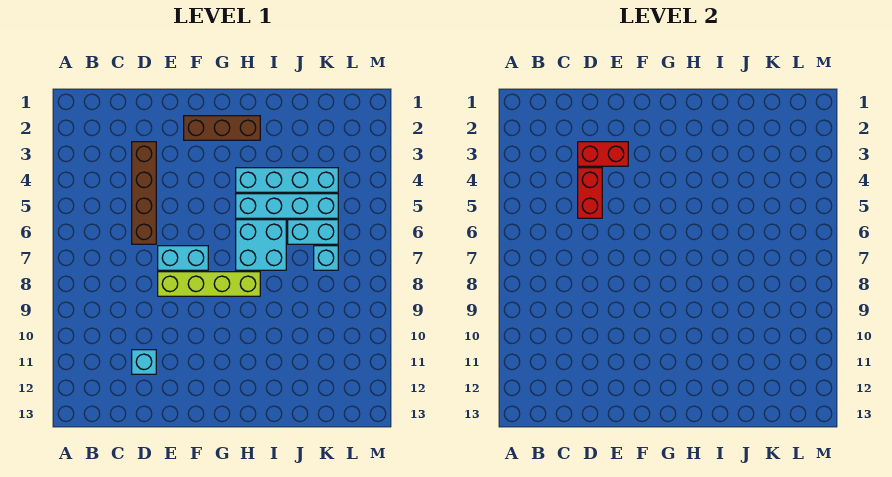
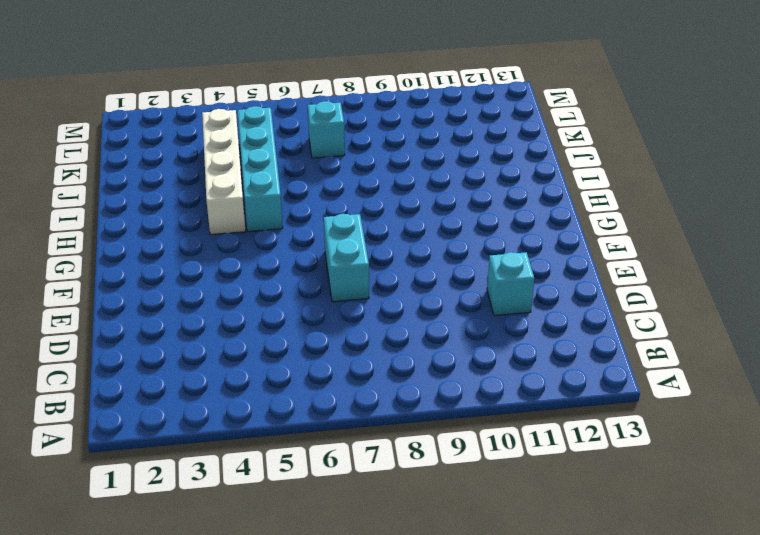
white 1x4 brick [202,109,245,235] -> cyan 1x4 brick [236,168,338,192]
none -> brown 1x4 brick [132,142,156,244]
none -> lime 1x4 brick [158,272,260,296]
none -> brown 1x3 brick [184,116,260,140]

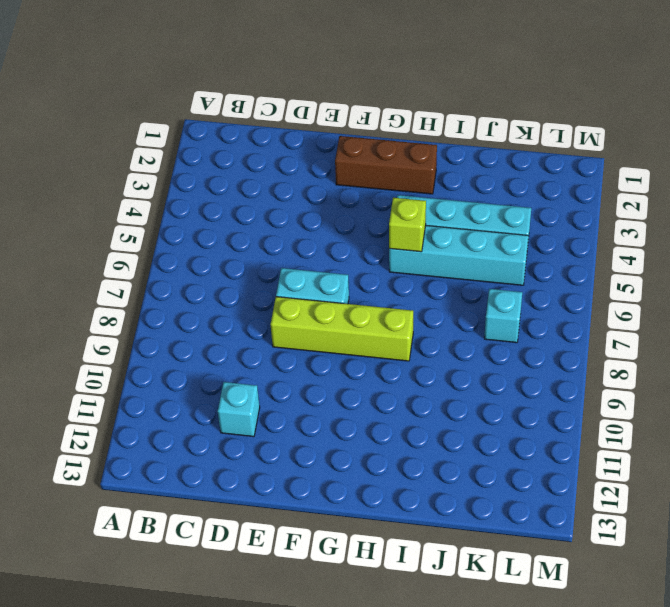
lime 1x1 brick [389,198,426,252] -> none
none -> brown 1x4 brick [132,142,156,244]
none -> cyan 2x2 brick [236,220,286,270]
none -> cyan 1x2 brick [288,220,338,244]

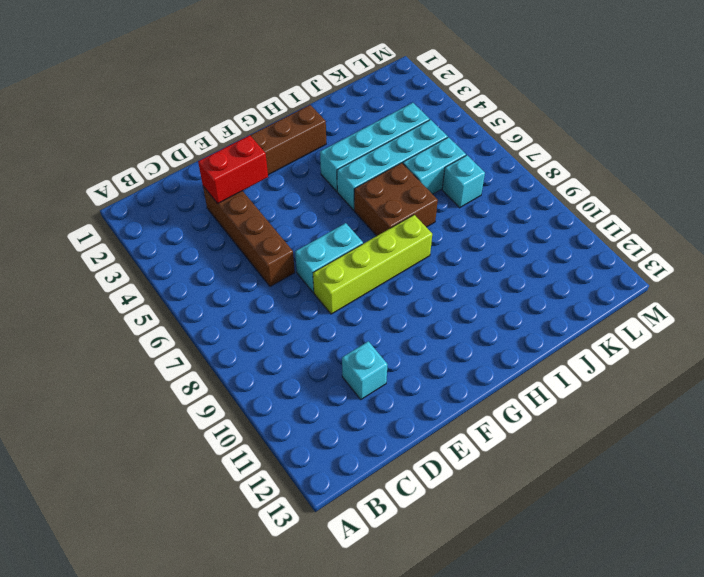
brown 2x2 brick [354,163,438,236] -> cyan 2x2 brick [236,220,286,270]
none -> red 1x2 brick [578,168,602,218]

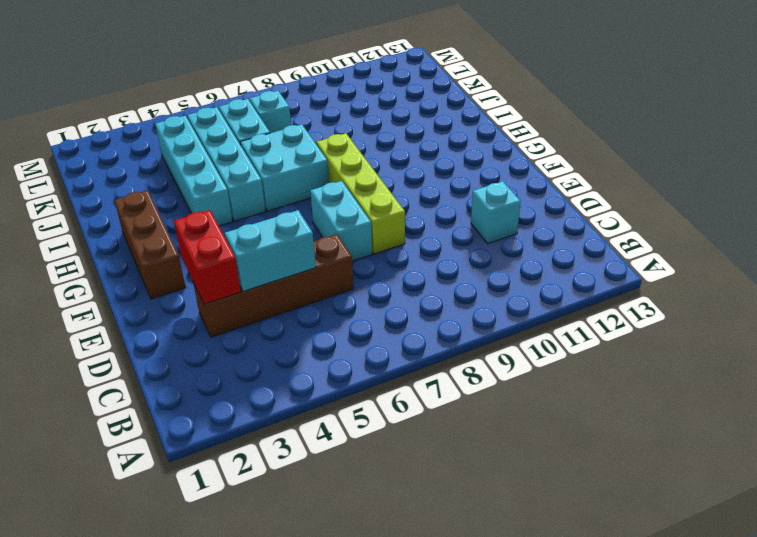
cyan 1x2 brick [225,210,316,292] -> red 1x2 brick [578,168,602,218]

